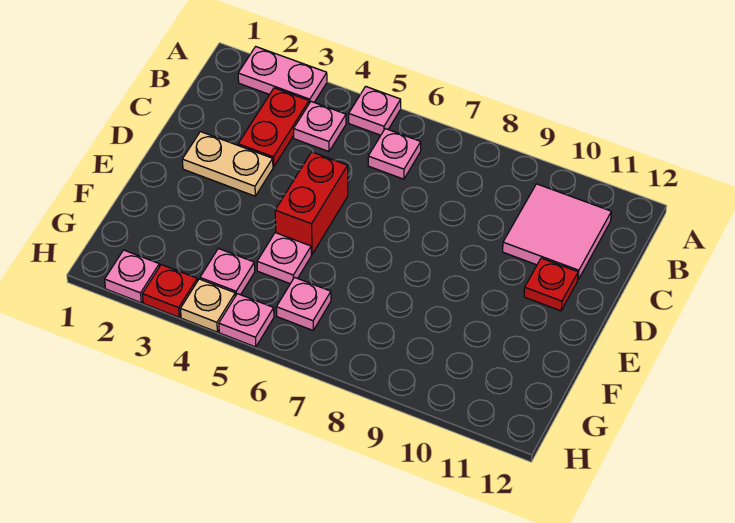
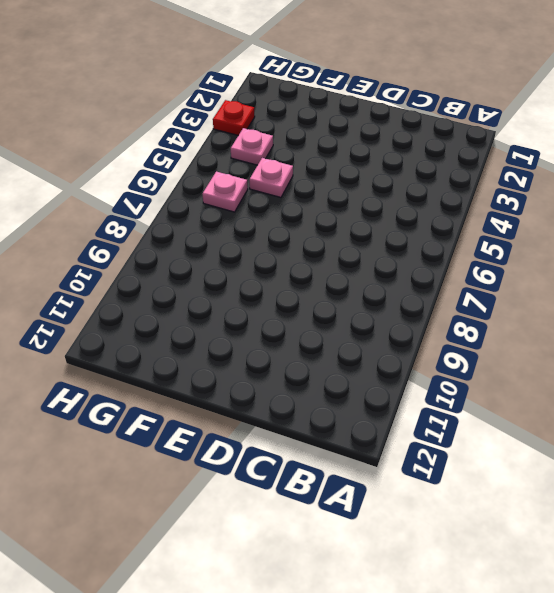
none -> pink 1x2 plate [238,47,327,103]
none -> pink 1x1 plate [349,86,401,135]
none -> red 1x2 plate [238,88,309,167]

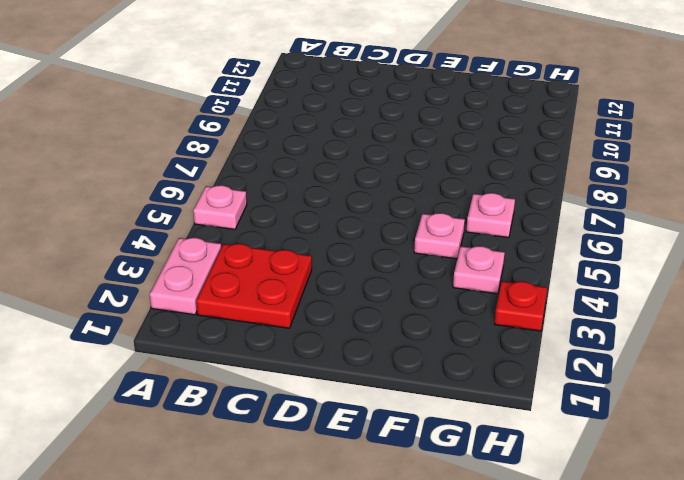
red 2x2 plate [196,244,312,328] -> red 1x2 plate [238,88,309,167]
none -> pink 1x1 plate [294,102,346,152]
none -> pink 1x1 plate [368,129,421,179]
none -> pink 2x2 tile [503,184,611,279]

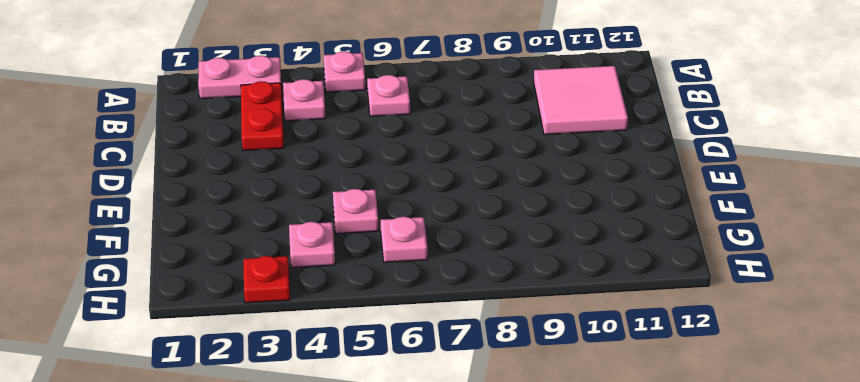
none -> tan 1x2 plate [182,132,273,196]
none -> red 1x2 brick [275,152,348,254]
none -> red 1x1 plate [524,258,578,311]

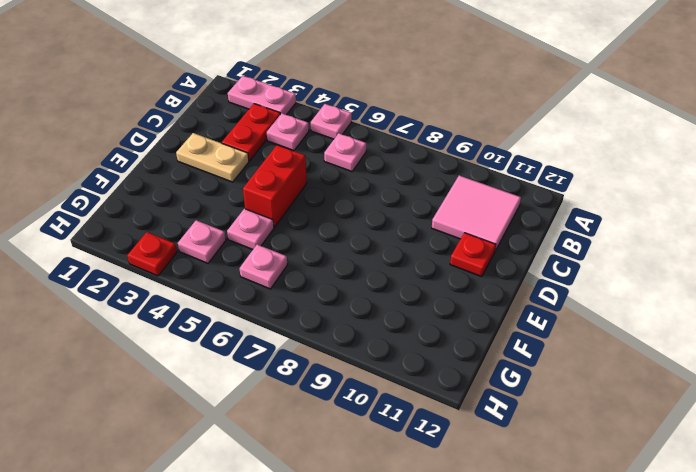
none -> pink 1x1 plate [105,250,160,303]
none -> tan 1x1 plate [181,279,235,332]
none -> pink 1x1 plate [219,294,274,347]

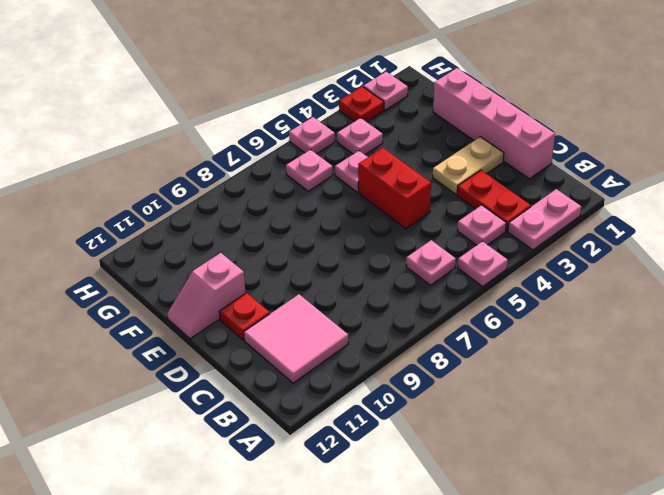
pink 1x4 brick [433,68,555,179] -> none
pink 1x2 slope [167,253,245,339] -> none
none -> tan 1x1 plate [181,279,235,332]

